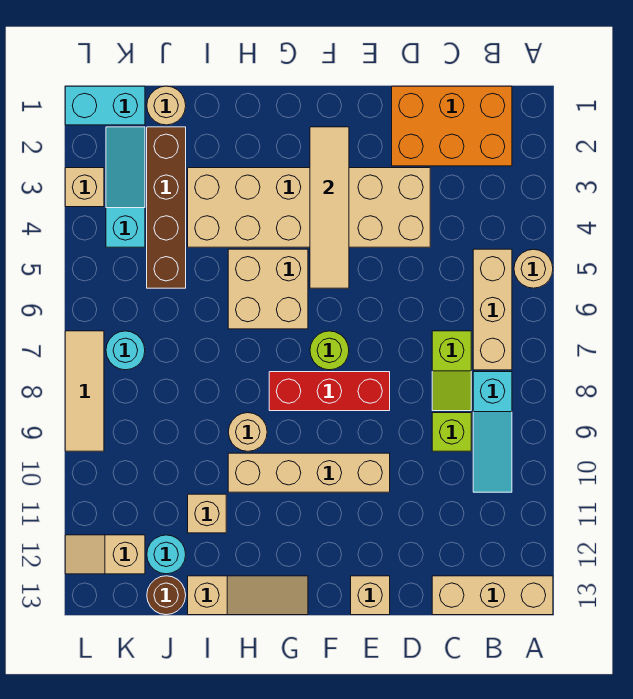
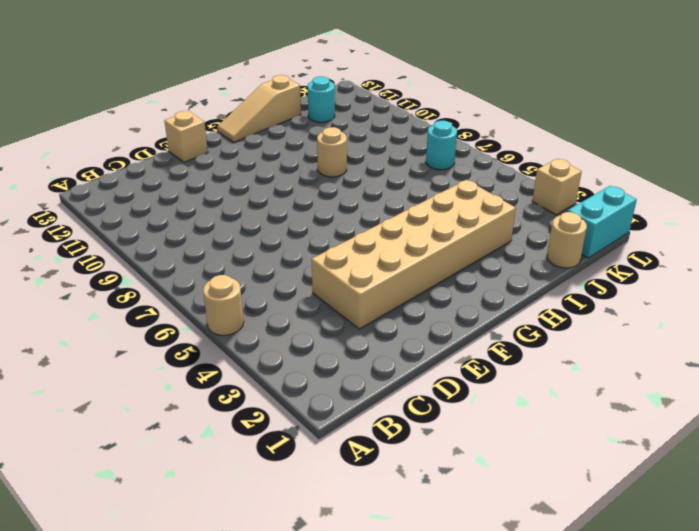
none -> tan 1x3 brick [432,576,553,615]
none -> orange 2x3 brick [392,86,512,166]
none -> tan 1x3 brick [473,249,512,370]

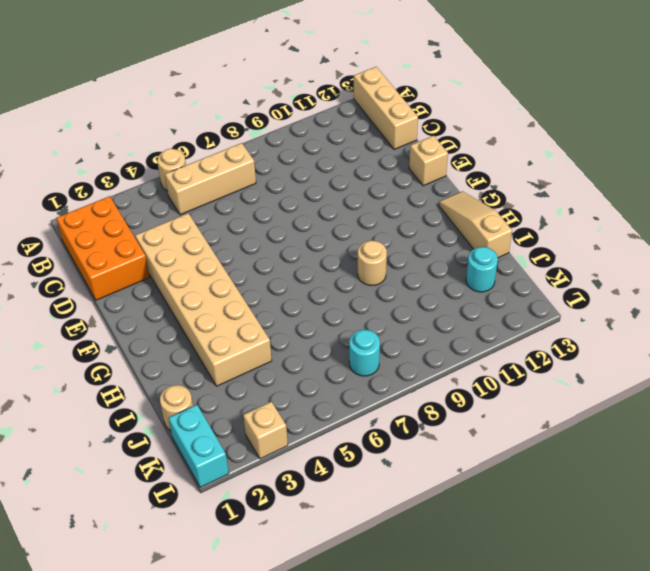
none -> cyan 1x3 slope [473,372,512,492]
none -> lime 1x2 slope [432,331,471,411]
none -> lime 1x1 brick [432,413,471,451]

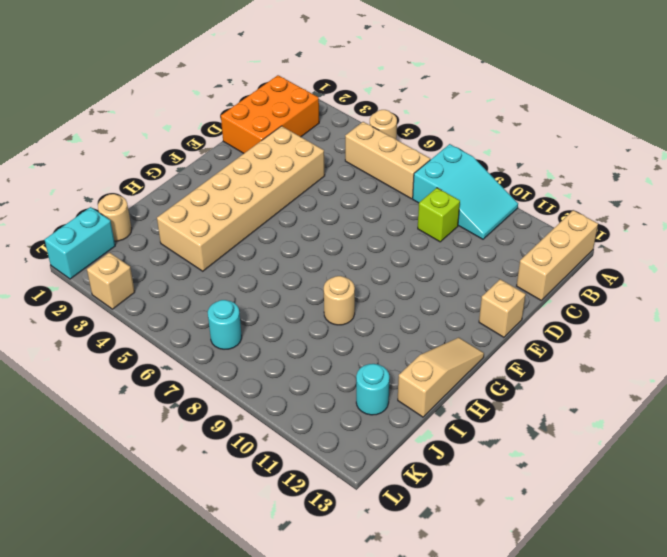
cyan 2x3 slope [413,144,518,239] -> cyan 1x3 slope [473,372,512,492]
none -> lime 1x2 slope [432,331,471,411]
none -> red 1x3 brick [269,372,390,411]
none -> tan 1x4 brick [228,453,390,492]

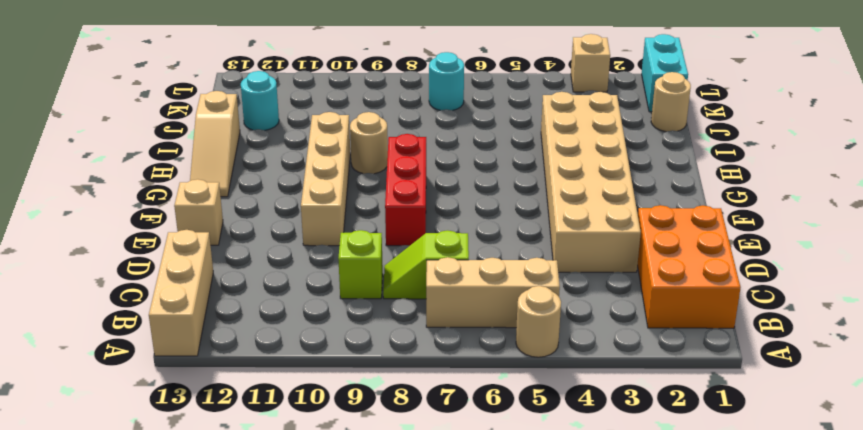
none -> cyan 1x3 slope [473,372,512,492]
none -> lime 1x1 round brick [310,331,349,370]
none -> tan 2x2 brick [228,249,308,329]

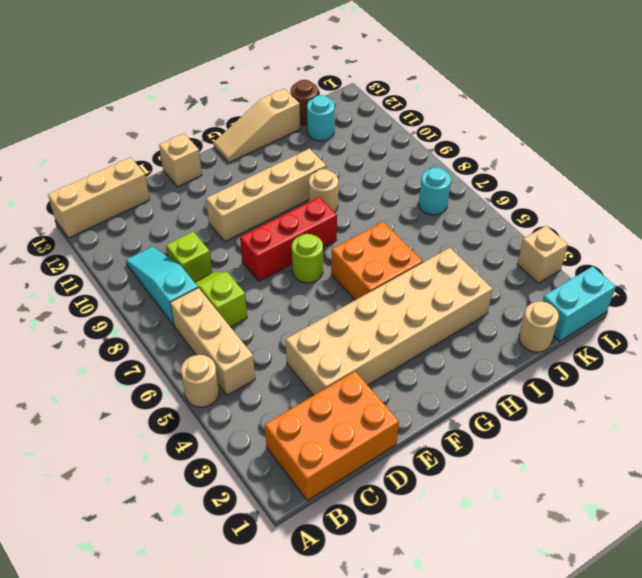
orange 2x2 brick [331,222,423,300] -> tan 2x2 brick [228,249,308,329]
none -> tan 1x1 brick [188,494,226,533]
none -> brown 1x4 brick [147,127,186,288]
none -> cyan 1x3 slope [106,127,145,247]

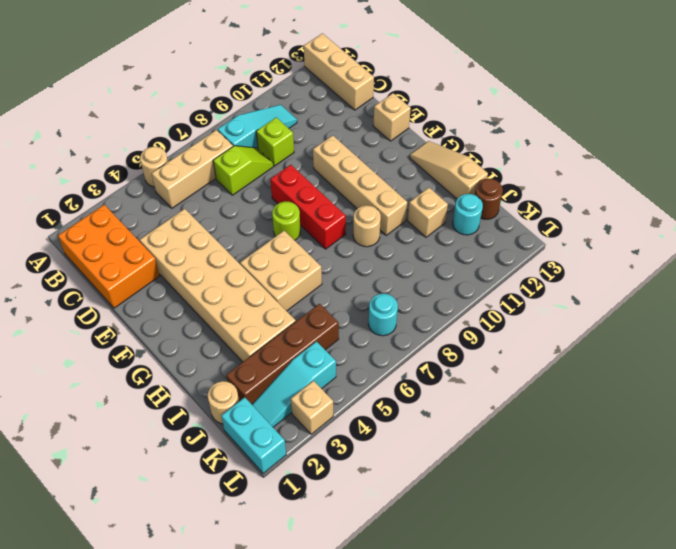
none -> tan 1x2 slope [65,535,145,574]
none -> tan 1x3 tile [65,331,104,451]
none -> tan 1x4 tile [310,127,349,288]

